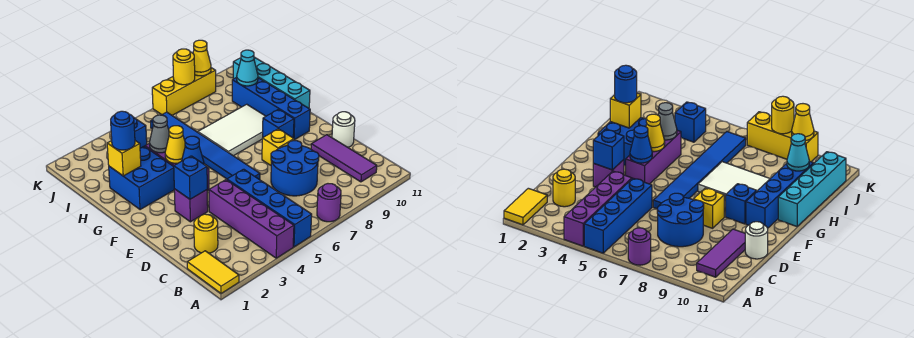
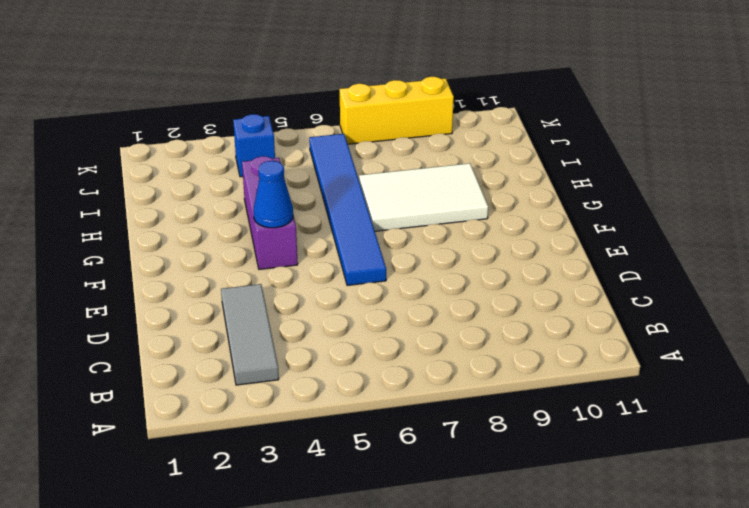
grey 1x3 tile [221,284,279,385] -> none
none -> yellow 1x2 tile [187,251,239,293]
none -> purple 1x4 brick [209,180,294,258]
none -> blue 1x4 brick [227,169,312,247]

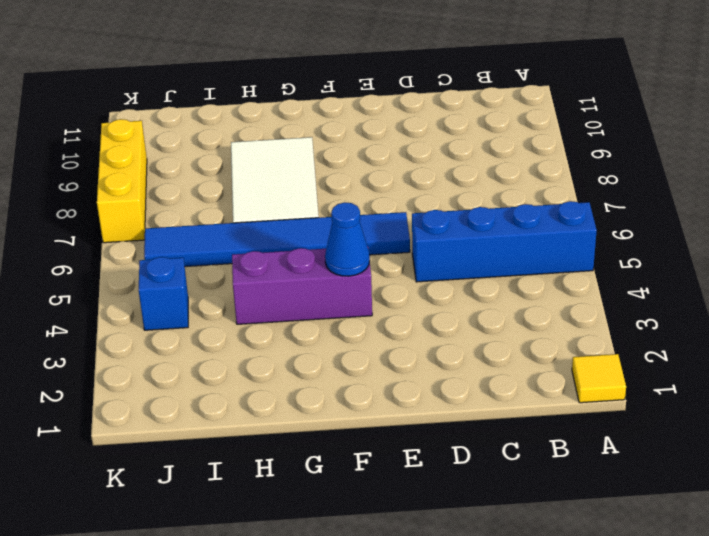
yellow 1x1 tile [572,354,626,403] -> yellow 1x2 tile [187,251,239,293]
none -> purple 1x4 brick [209,180,294,258]
none -> purple 1x1 round brick [317,184,341,222]
none -> purple 1x3 tile [311,135,377,182]

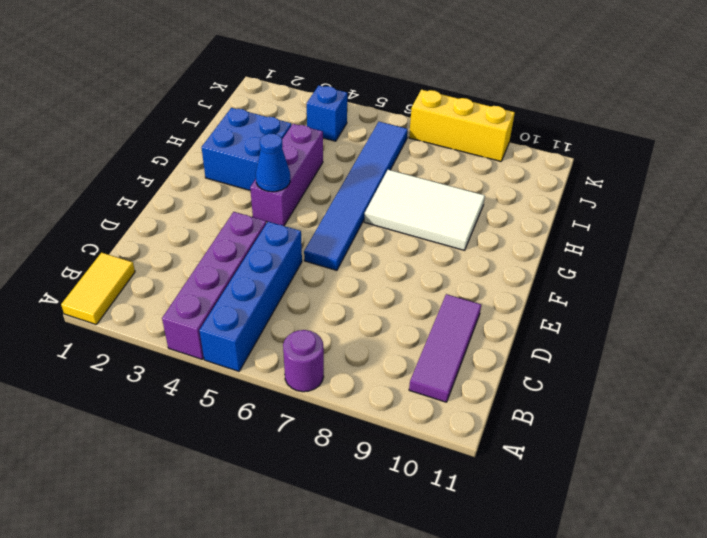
none -> yellow 1x1 round brick [194,214,218,253]
none -> blue 2x2 round brick [271,141,319,196]
none -> white 1x1 round brick [332,112,355,147]

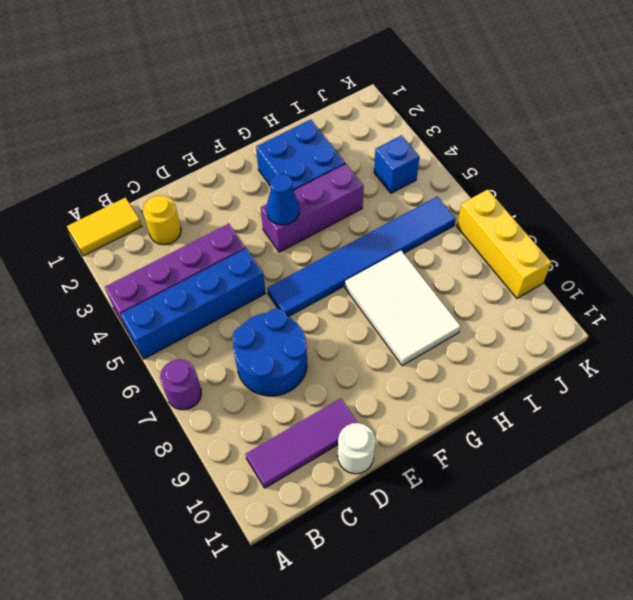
none -> purple 1x1 brick [174,189,208,222]
none -> yellow 1x1 brick [262,129,294,165]
none -> blue 1x1 brick [263,109,294,138]

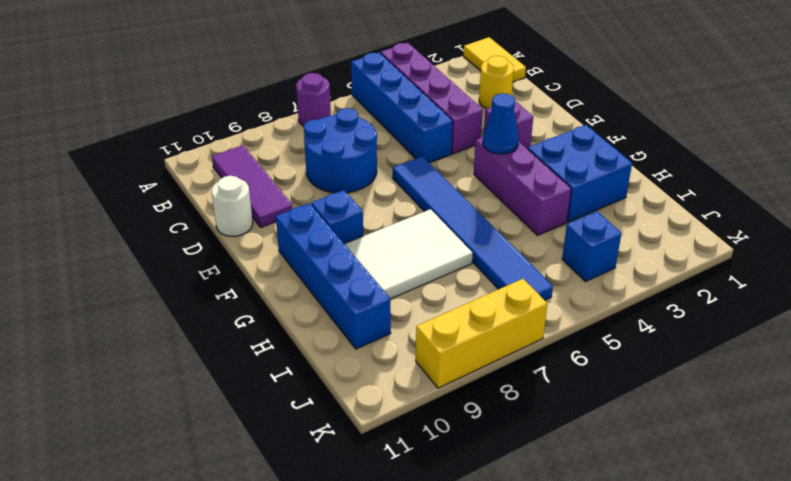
none -> yellow 1x1 brick [262,129,294,165]
none -> cyan 1x4 brick [233,57,310,108]
none -> blue 1x1 brick [174,156,207,199]

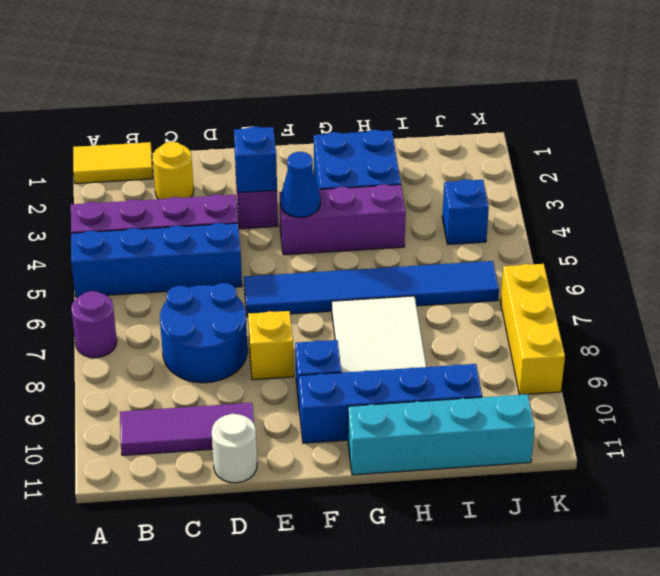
none -> yellow 1x1 cone [165,126,185,164]
none -> yellow 1x1 brick [107,141,141,176]
none -> grey 1x1 cone [150,115,169,153]

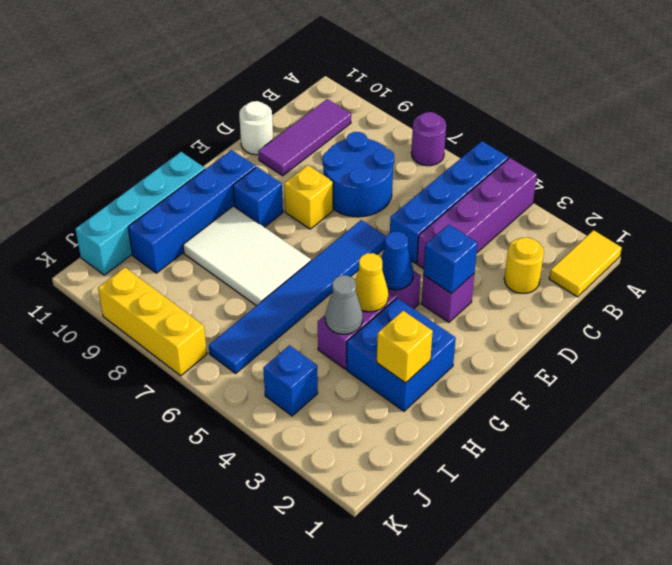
none -> cyan 1x1 cone [237,50,258,86]
none -> yellow 1x1 round brick [173,49,195,85]
none -> yellow 1x1 cone [193,40,211,76]

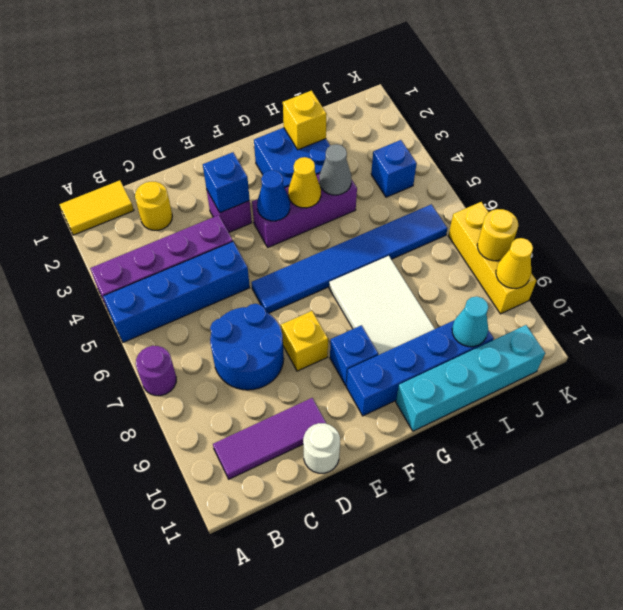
none -> blue 1x1 round brick [111,111,135,150]

